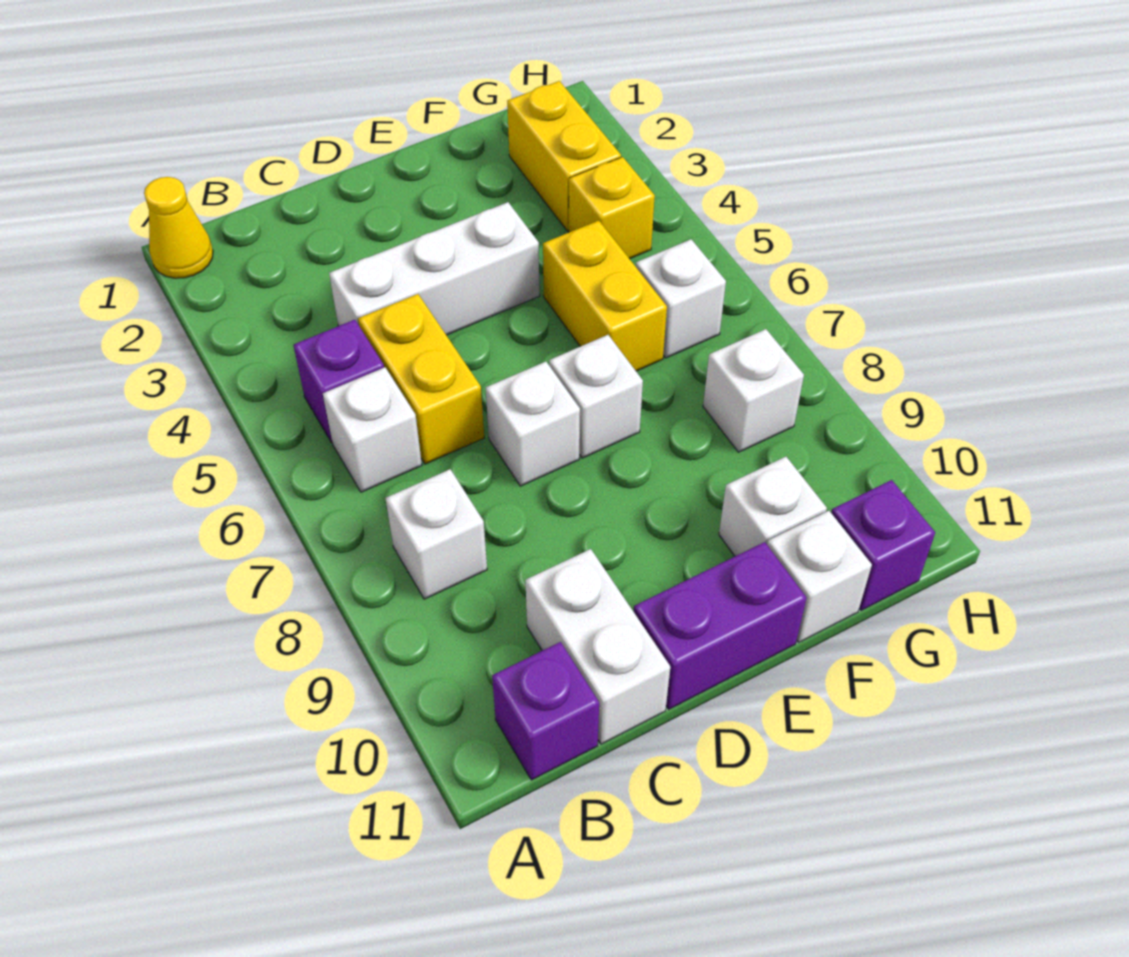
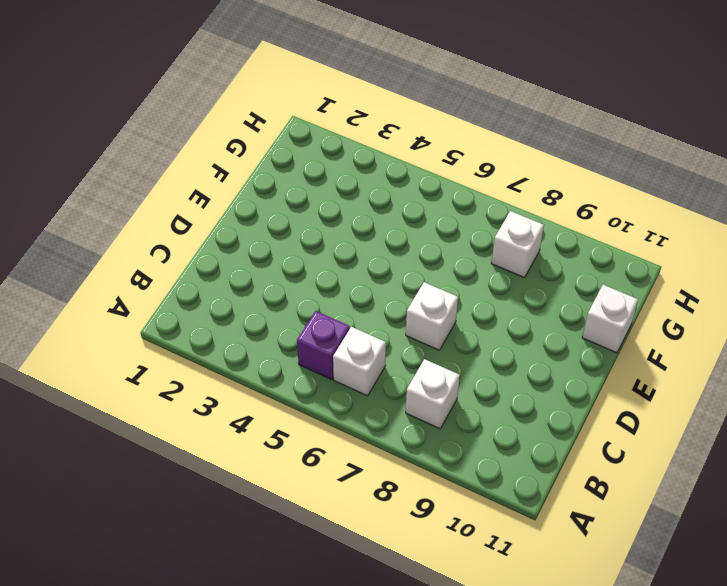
none -> yellow 1x1 cone [144,177,213,278]
none -> purple 1x1 brick [492,642,599,780]
none -> white 1x3 brick [329,202,540,335]

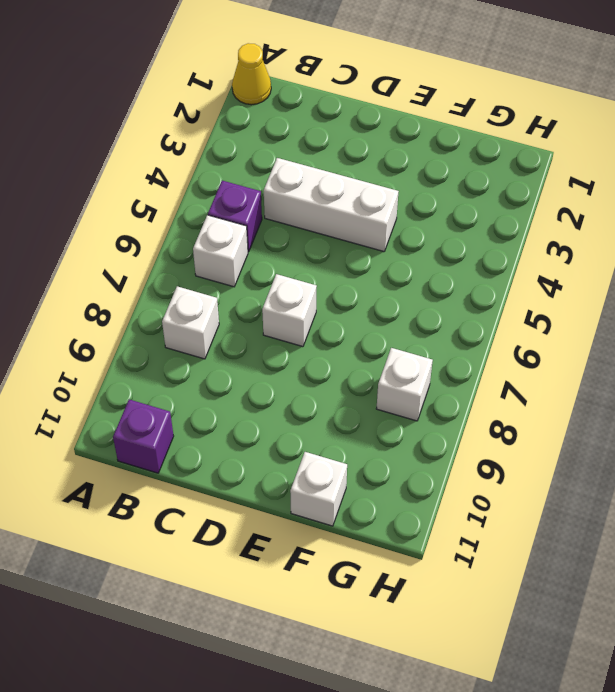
none -> yellow 1x2 brick [358,294,484,464]
none -> white 1x2 brick [525,549,670,744]
none -> purple 1x2 brick [634,542,807,709]

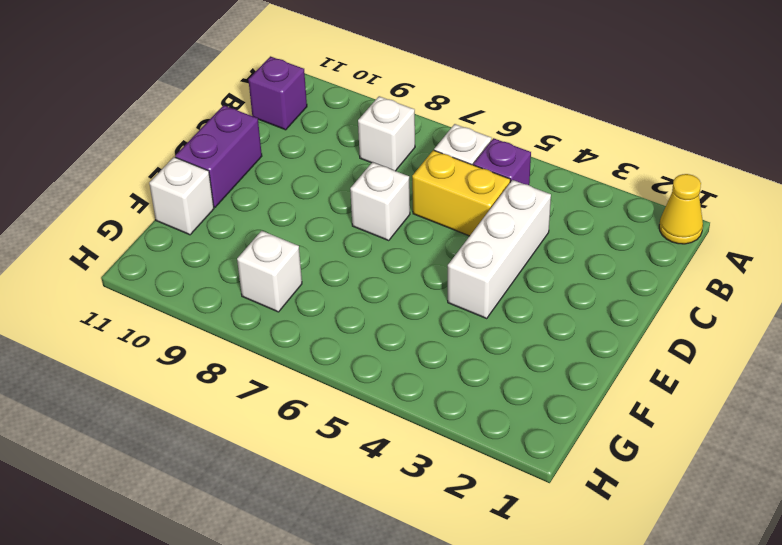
none -> white 1x2 brick [525,549,670,744]
none -> white 1x1 brick [549,335,643,458]
none -> yellow 1x2 brick [543,221,667,371]

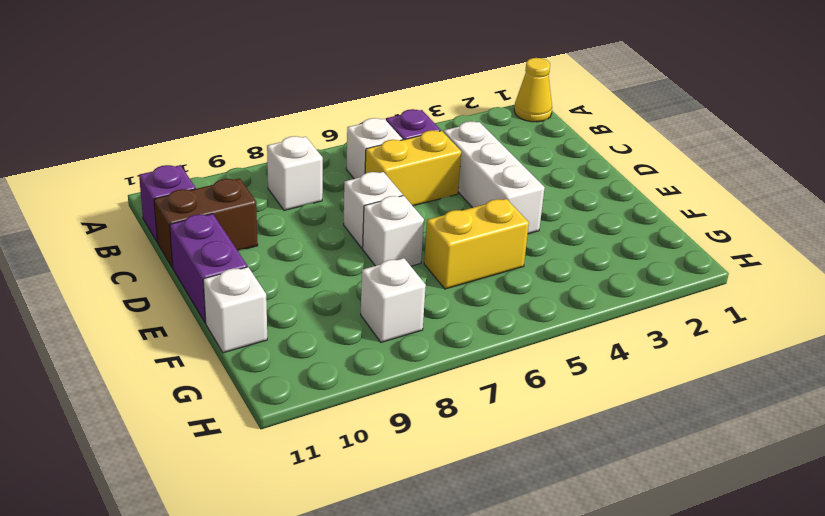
brown 1x2 brick [154,179,258,268] -> white 1x2 brick [525,549,670,744]
none -> white 1x1 brick [719,457,827,556]
none -> yellow 1x2 brick [507,81,621,231]
none -> yellow 1x1 brick [569,157,655,259]

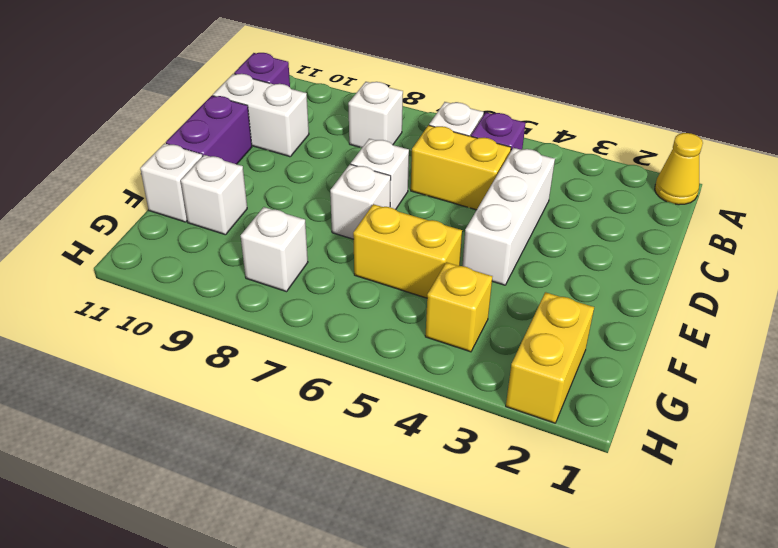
yellow 1x2 brick [506,292,594,423] -> yellow 1x2 brick turned to [507,81,621,231]
none -> white 1x1 brick [636,239,726,358]
none -> purple 1x1 brick [831,480,935,610]

